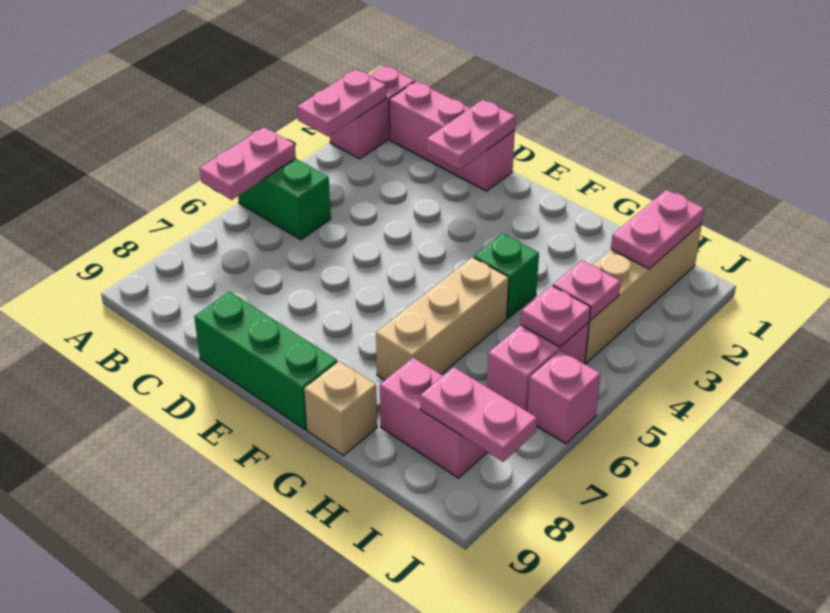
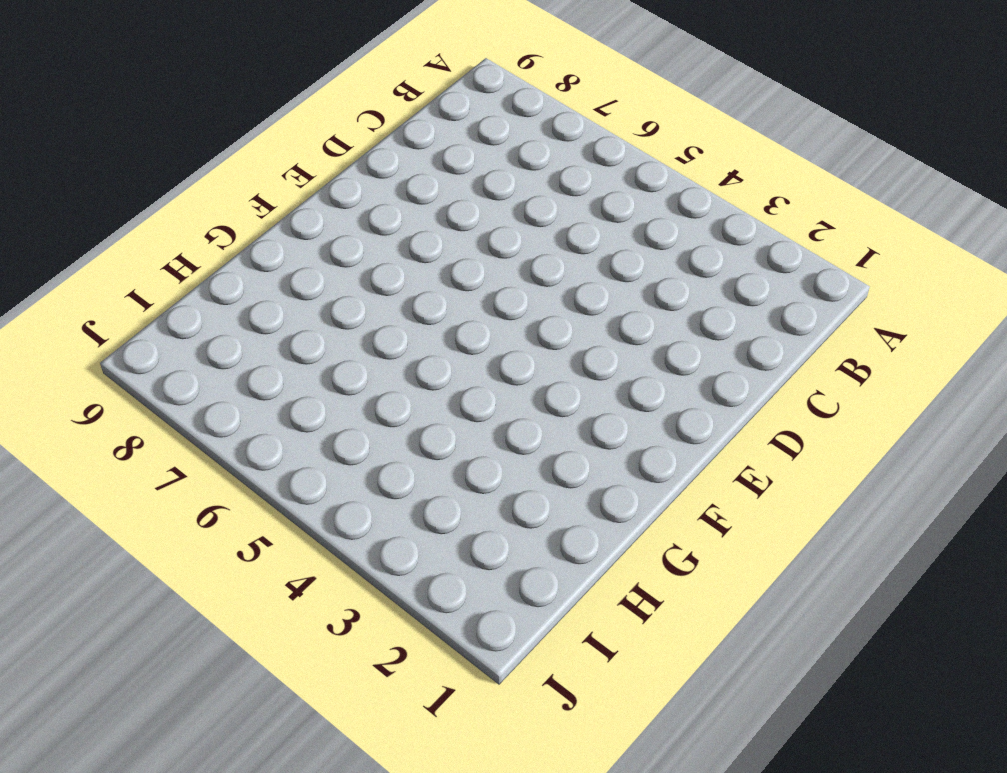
none -> pink 1x2 brick [330,66,415,159]
none -> green 1x2 brick [238,158,331,240]
none -> pink 1x3 brick [389,81,515,191]

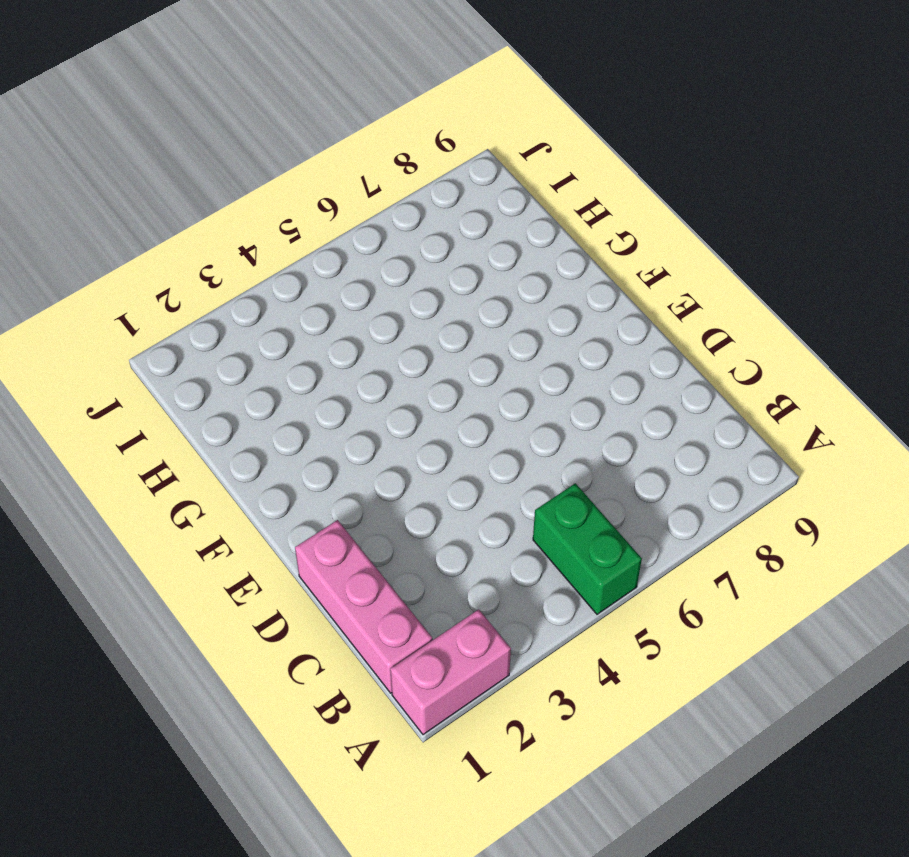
none -> green 1x3 brick [194,292,337,430]
none -> green 1x1 brick [474,234,539,319]
none -> tan 1x3 brick [376,257,509,380]

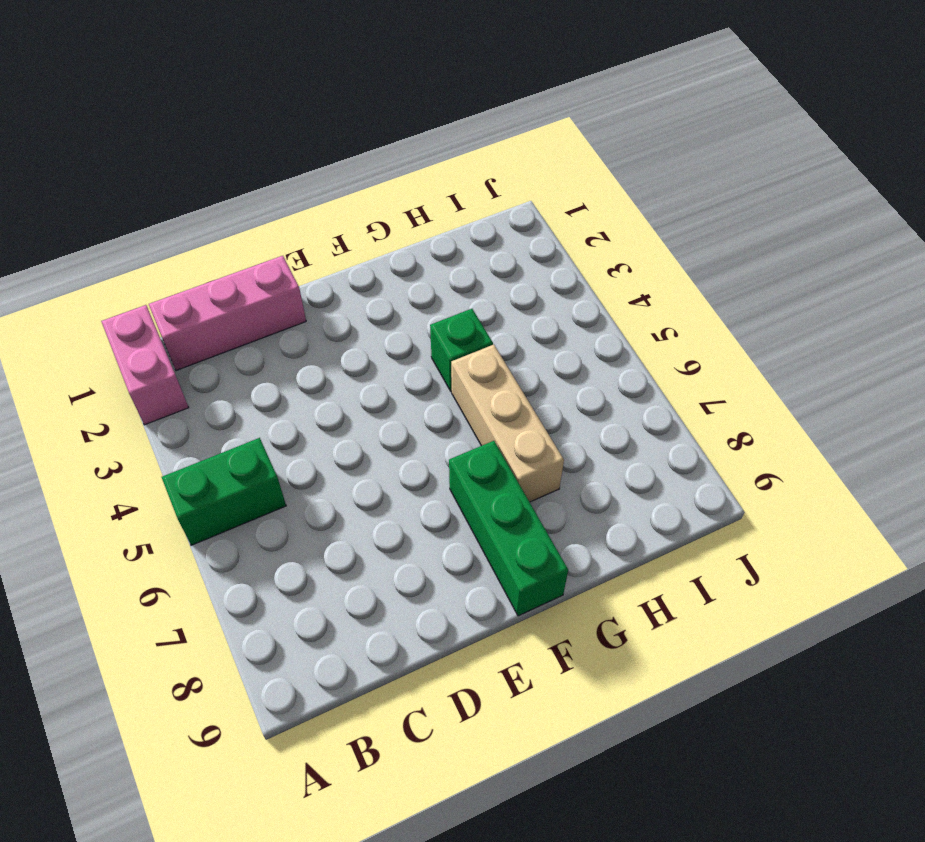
green 1x3 brick [449,441,568,616] -> green 1x3 brick turned to [194,292,337,430]
none -> tan 1x1 brick [304,361,377,456]
none -> pink 1x2 brick [380,358,487,478]
none -> tan 1x4 brick [585,223,702,363]

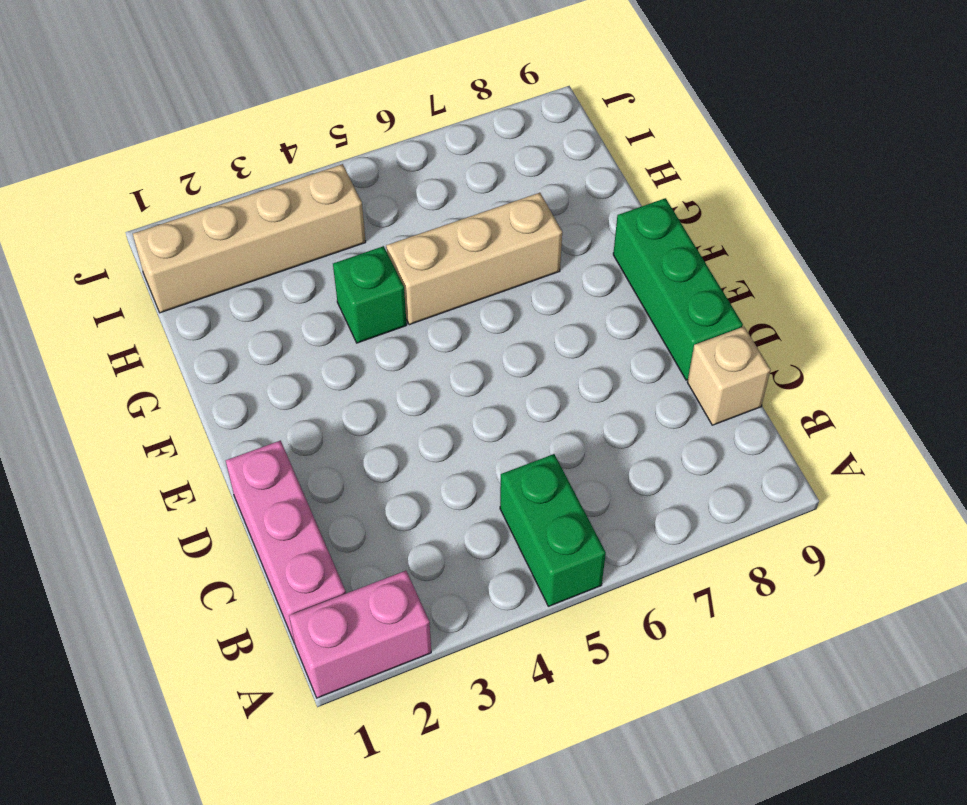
tan 1x1 brick [687,327,771,425] -> tan 1x1 brick moved to [304,361,377,456]
none -> pink 1x2 brick [380,358,487,478]
none -> pink 1x2 brick [487,322,589,411]
none -> pink 1x1 brick [527,350,601,444]

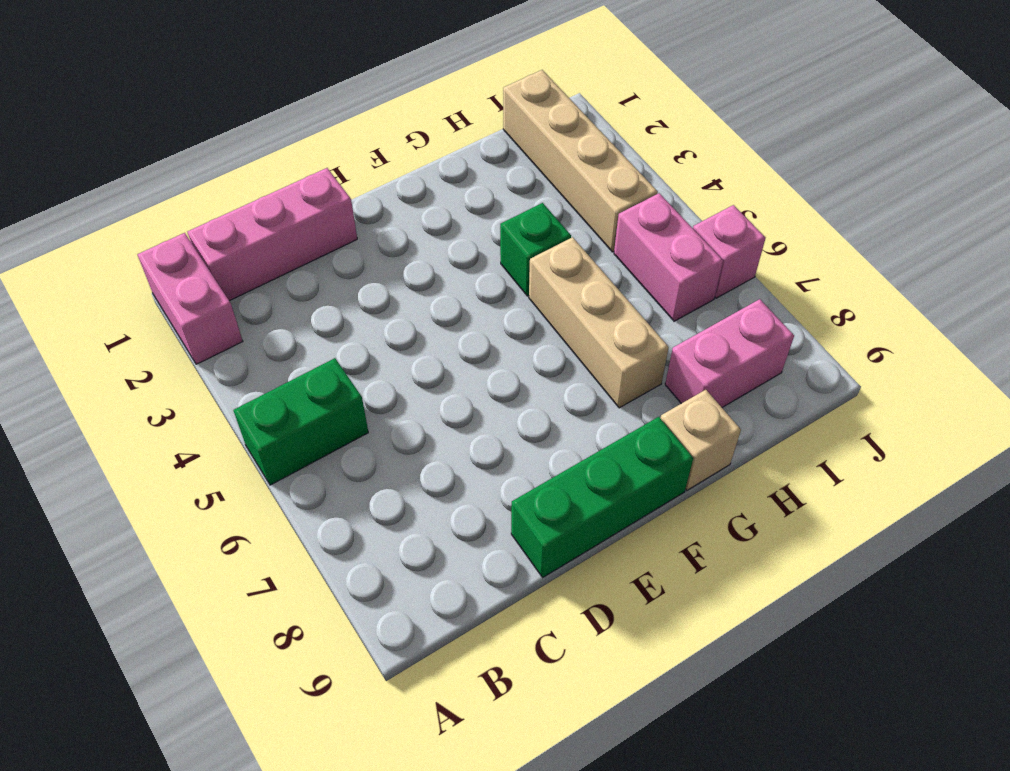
none -> pink 1x2 plate [297,69,386,136]
none -> pink 1x2 plate [200,127,296,200]
none -> pink 1x2 plate [427,100,516,170]

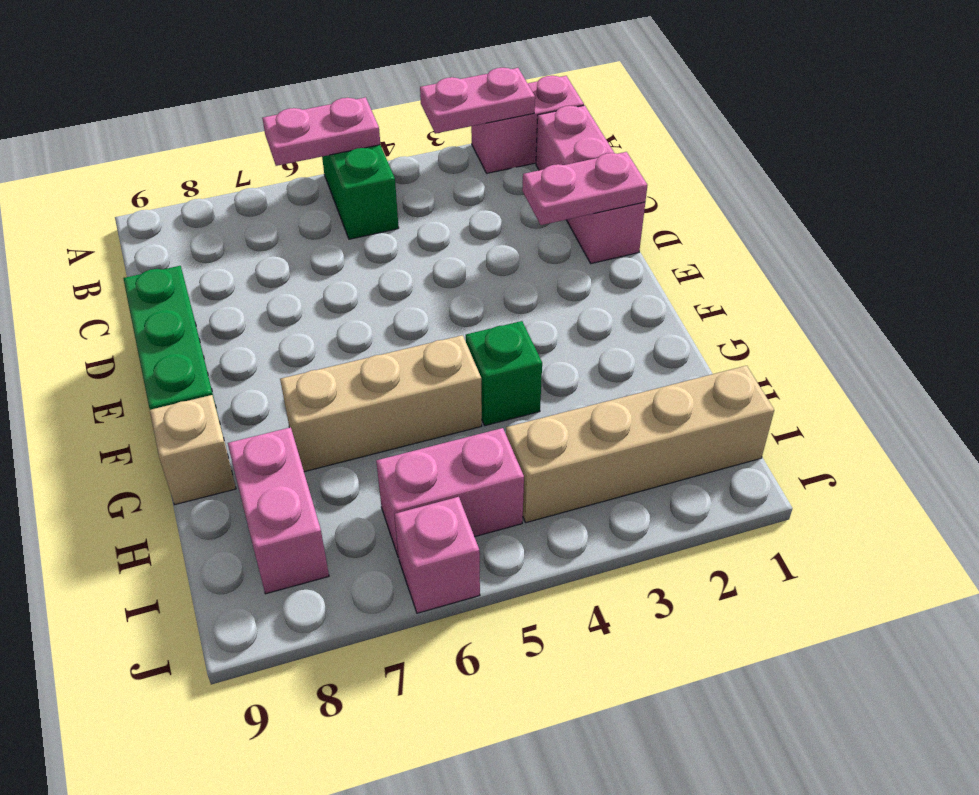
none -> pink 1x2 plate [611,190,704,269]
none -> pink 1x1 plate [553,260,621,320]
none -> pink 1x1 plate [521,285,591,347]

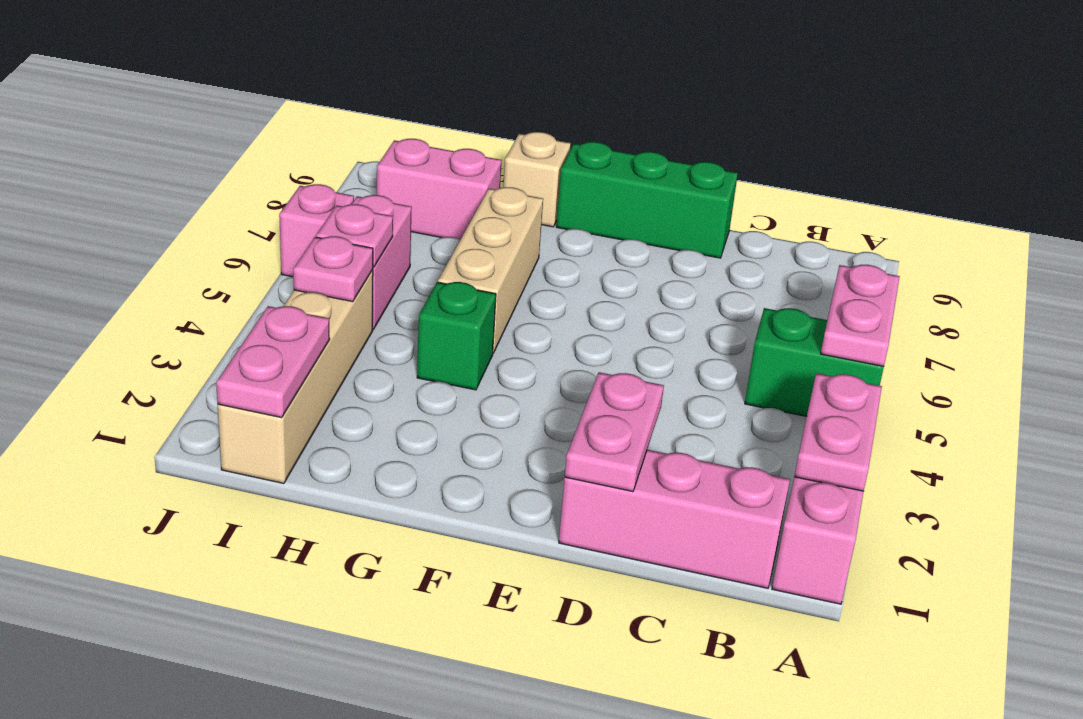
none -> pink 1x2 plate [420,367,537,462]

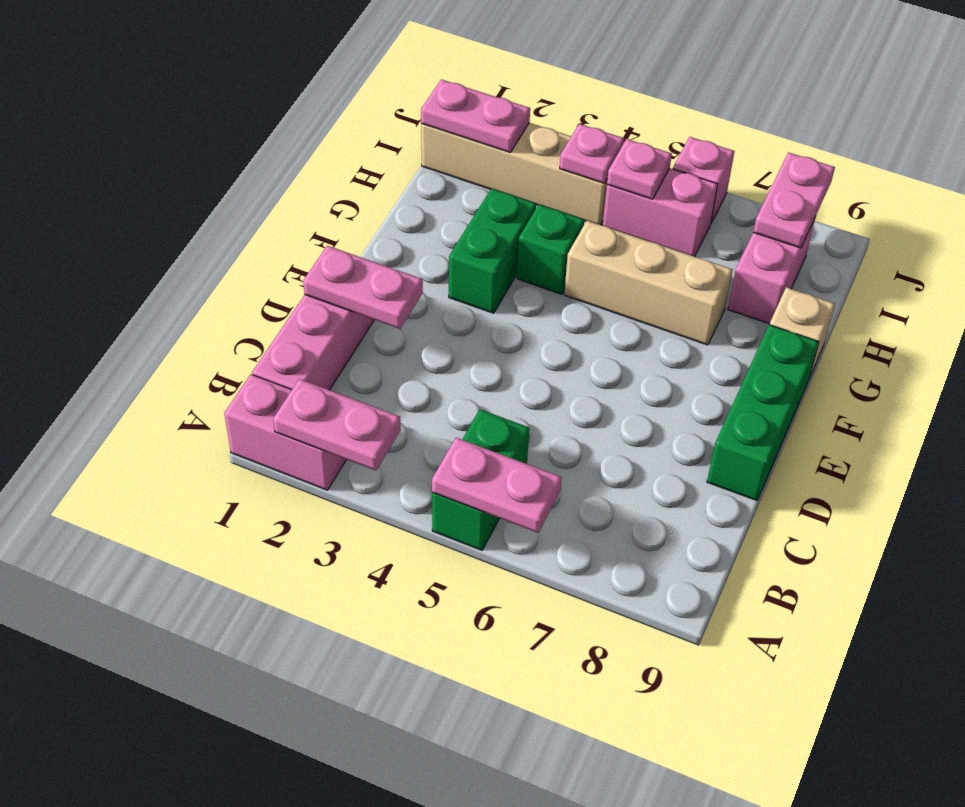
green 1x2 brick [449,189,536,313] -> none

